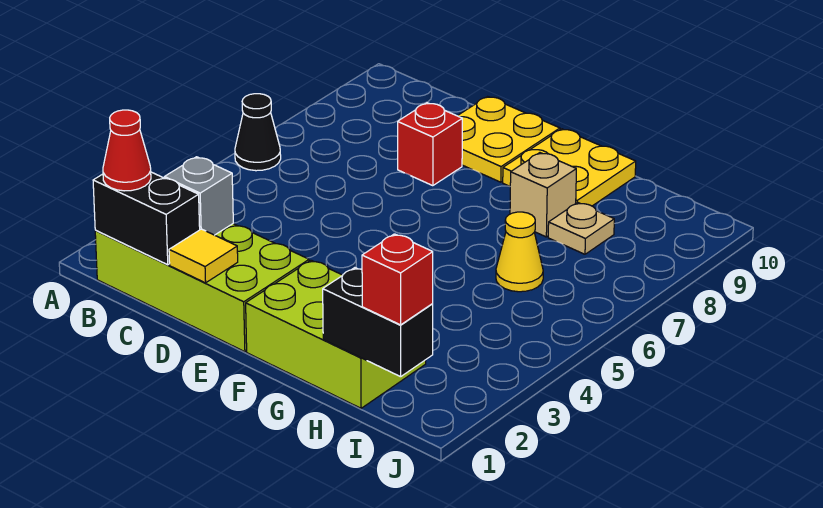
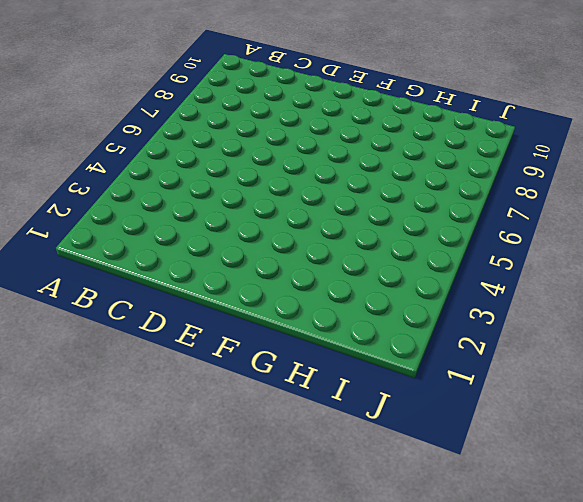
none -> black 1x1 cone [235,94,281,171]
none -> lime 2x4 brick [95,224,309,352]
none -> red 1x1 brick [398,103,462,186]

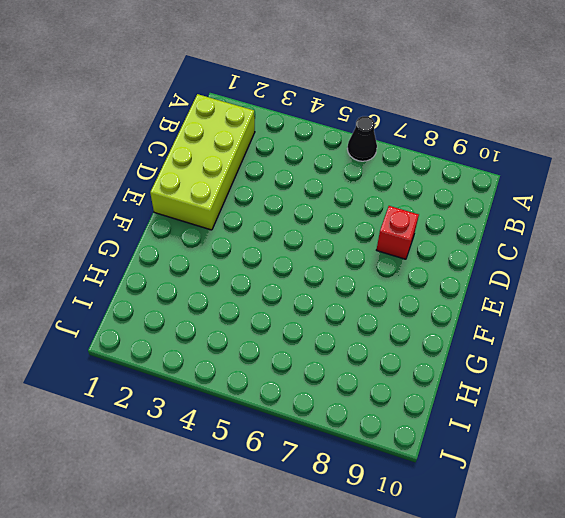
none -> yellow 2x2 plate [458,97,560,182]
none -> lime 2x3 brick [246,260,426,408]
none -> yellow 2x2 plate [503,129,636,206]

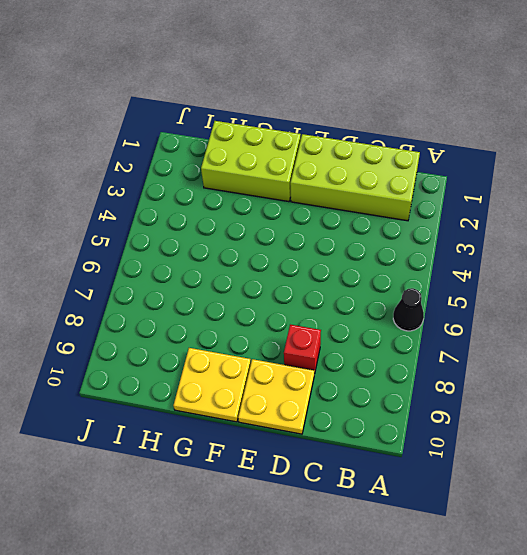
none -> tan 1x1 brick [510,153,576,237]
none -> yellow 1x1 cone [496,212,543,292]
none -> tan 1x1 plate [548,202,614,254]

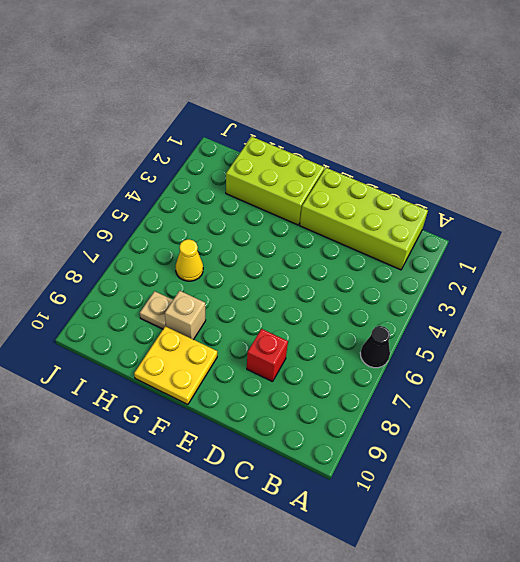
none -> yellow 2x2 plate [458,97,560,182]
none -> black 1x2 brick [93,172,200,265]
none -> grey 1x1 brick [165,157,233,235]

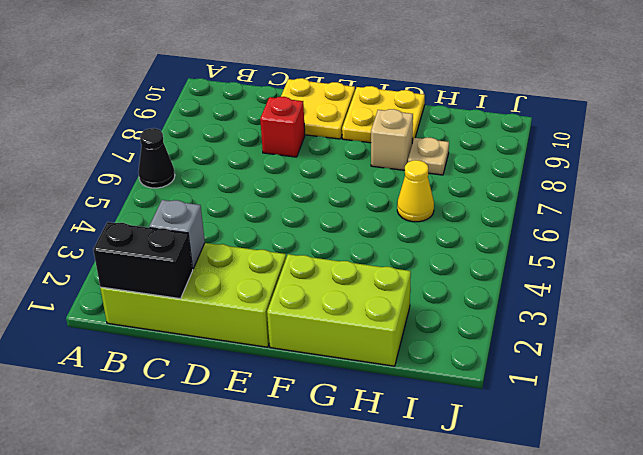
none -> yellow 1x1 tile [169,229,238,283]
none -> black 1x2 brick [323,268,433,377]
none -> red 1x1 cone [103,110,151,191]

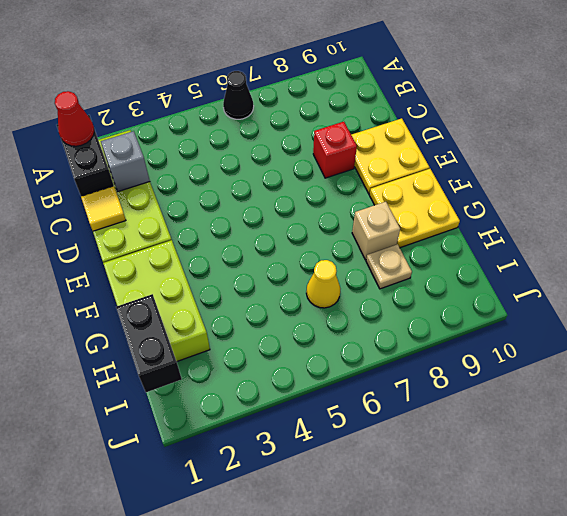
none -> red 1x1 brick [362,234,433,325]

